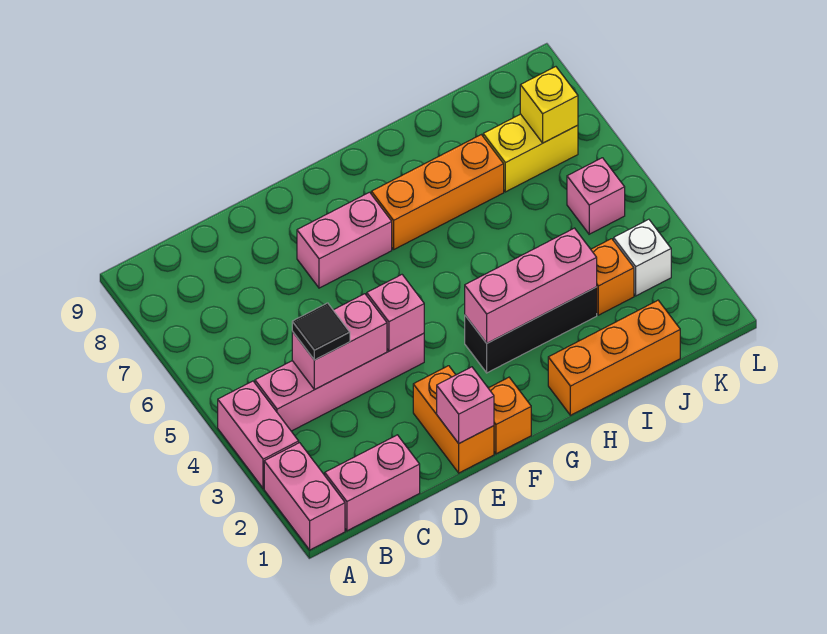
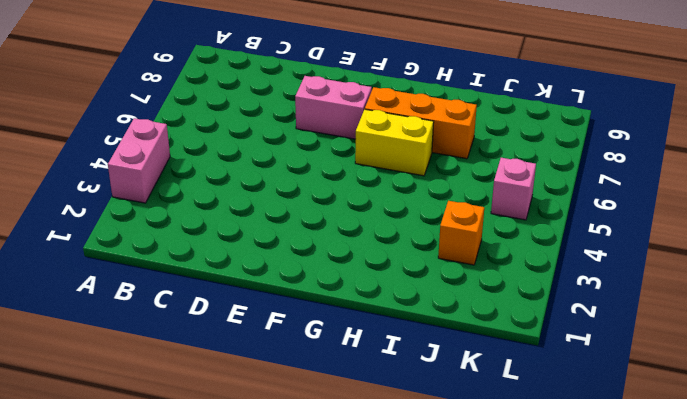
yellow 1x2 brick [355,109,434,176] -> yellow 1x2 brick moved to [483,114,578,192]
none -> pink 1x2 brick [264,443,345,550]
none -> pink 1x2 brick [325,435,420,531]
none -> pink 1x4 brick [255,333,424,431]

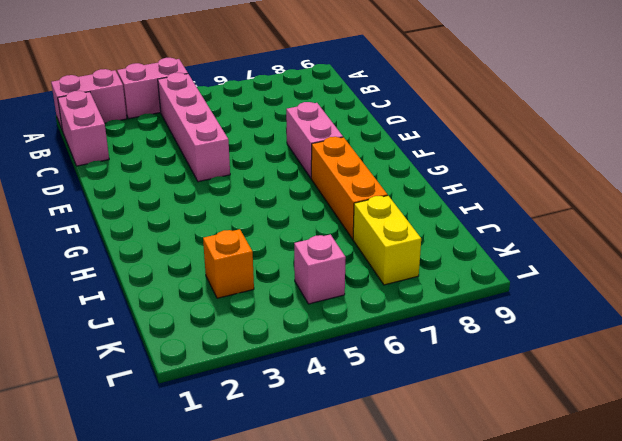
none -> orange 1x2 brick [413,366,494,473]
none -> orange 1x1 brick [488,377,531,454]
none -> black 1x3 brick [465,287,597,373]

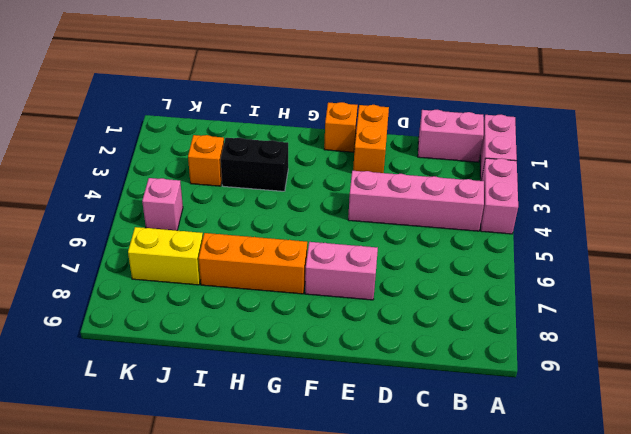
black 1x2 brick [221,138,288,191] -> black 1x3 brick [465,287,597,373]
none -> orange 1x3 brick [548,300,680,415]
none -> white 1x1 brick [614,219,671,296]
none -> pink 1x2 brick [292,294,387,389]

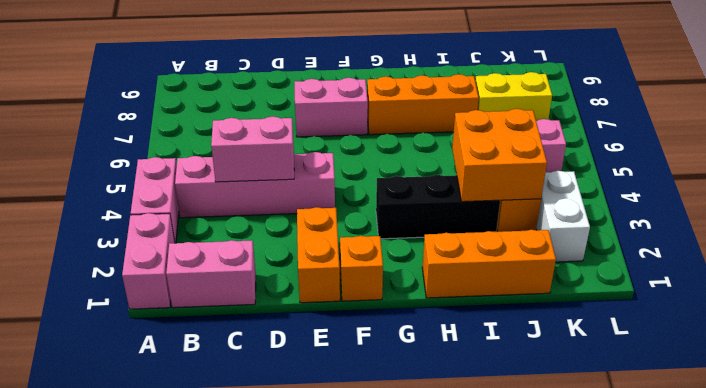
orange 2x2 brick [452,109,547,202] -> pink 1x3 brick [465,228,597,343]
white 1x2 brick [536,171,590,262] -> white 1x1 brick [614,219,671,296]
none -> pink 1x1 brick [437,367,494,443]
none -> pink 1x1 brick [367,275,424,351]
none -> yellow 1x1 brick [520,67,578,143]

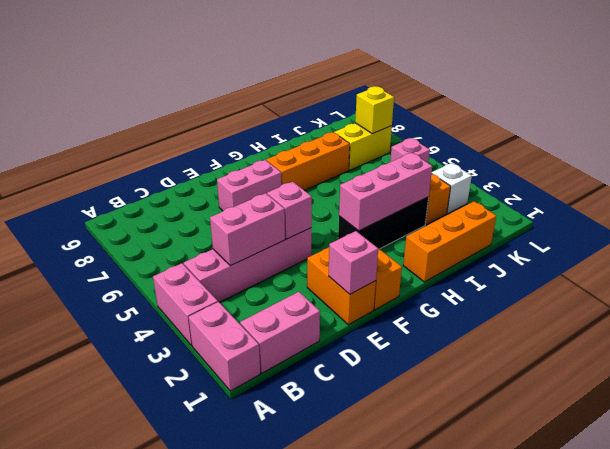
none -> black 1x1 tile [292,303,350,360]

